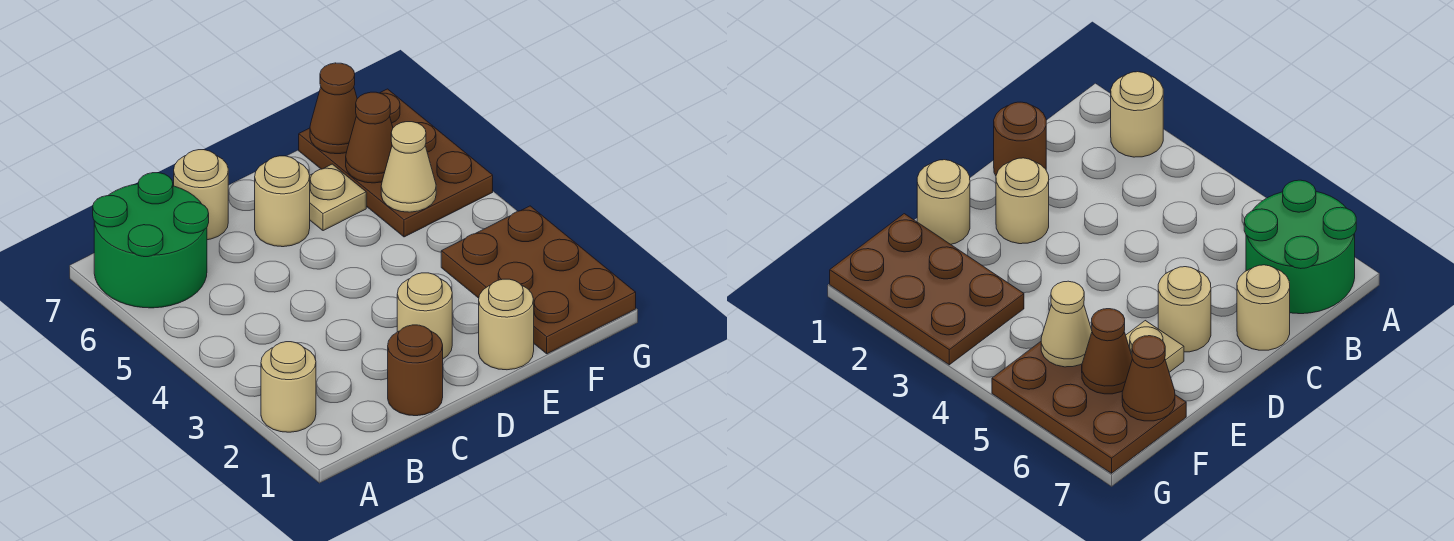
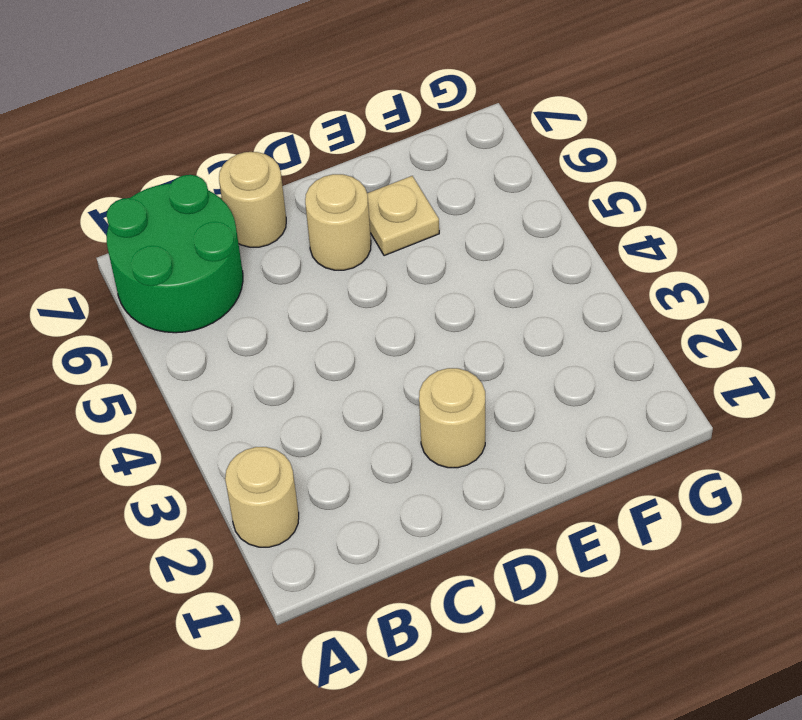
none -> brown 1x1 round brick [388,325,443,416]
none -> tan 1x1 round brick [479,279,534,370]
none -> brown 2x3 plate [441,206,636,354]

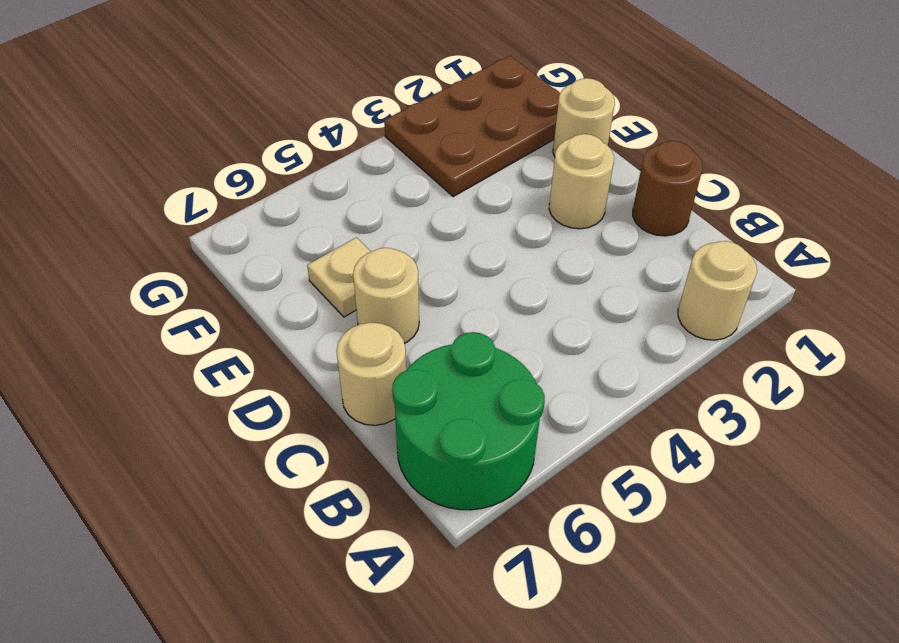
none -> brown 2x3 plate [299,89,493,237]
none -> tan 1x1 cone [381,122,436,212]
none -> brown 1x1 cone [346,92,393,183]

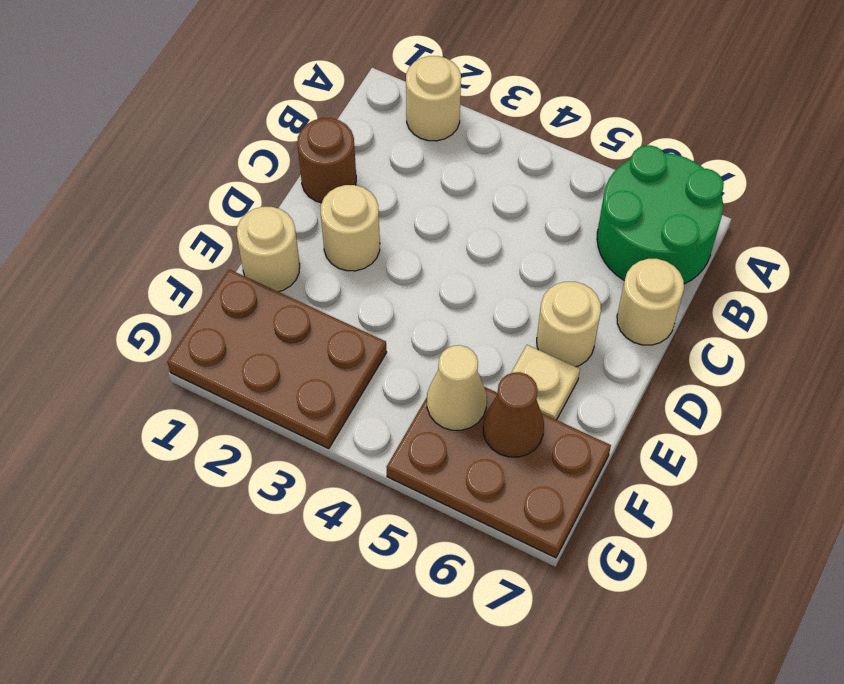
none -> brown 1x1 cone [310,63,357,154]

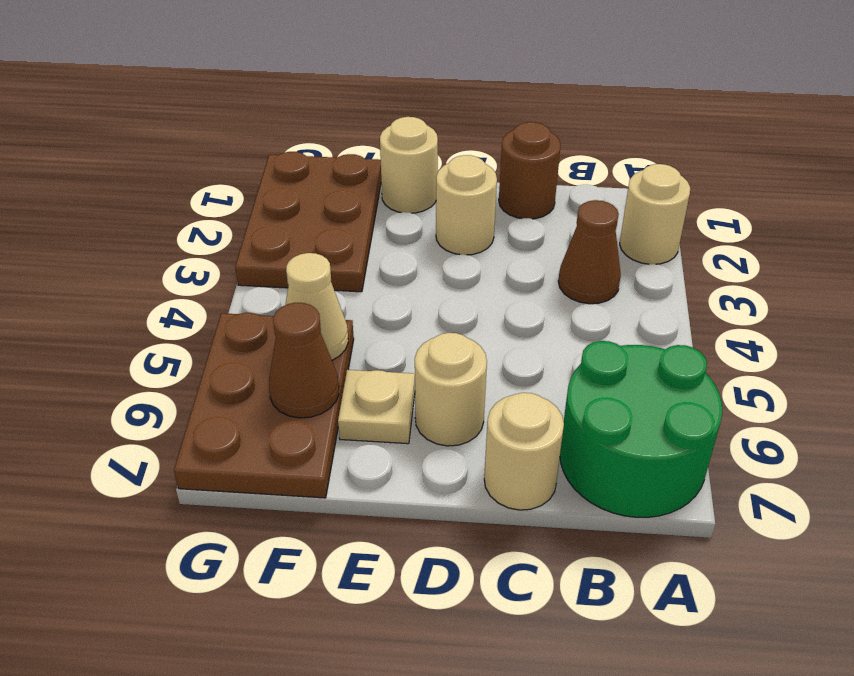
brown 1x1 cone [558,200,621,304] -> brown 1x1 cone moved to [310,63,357,154]

